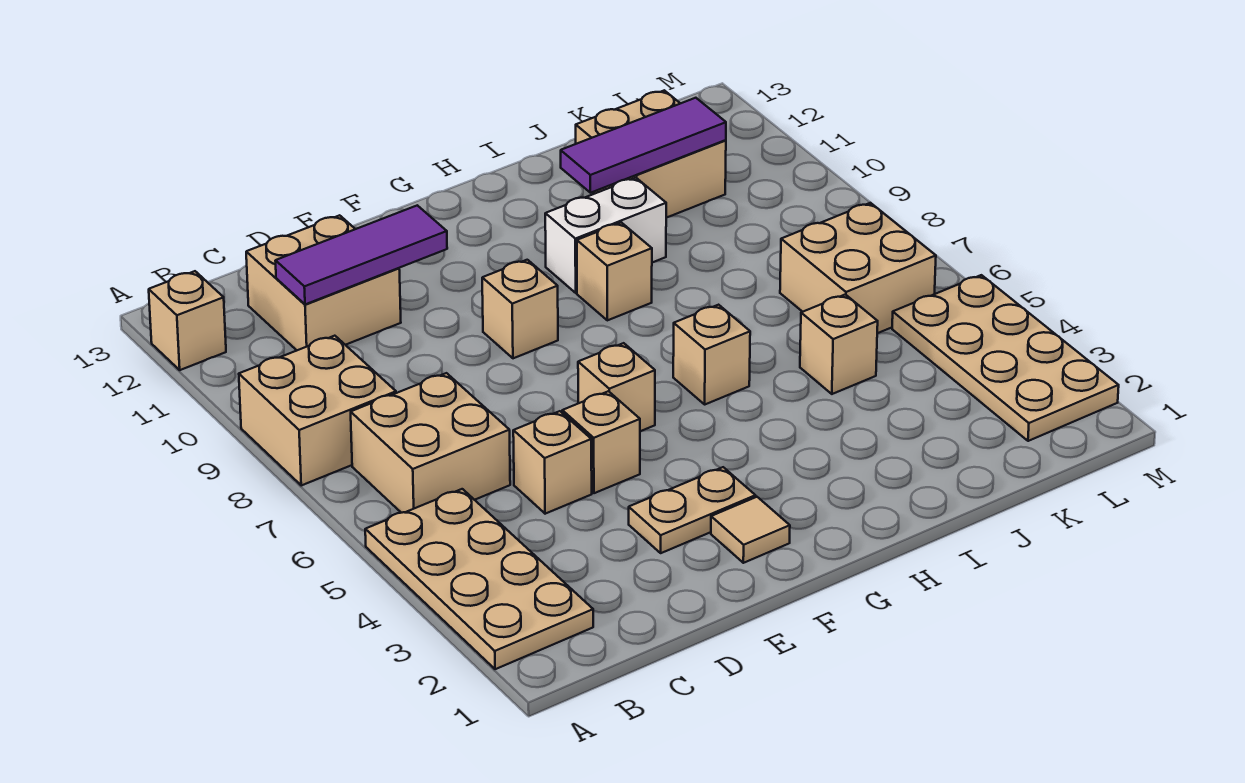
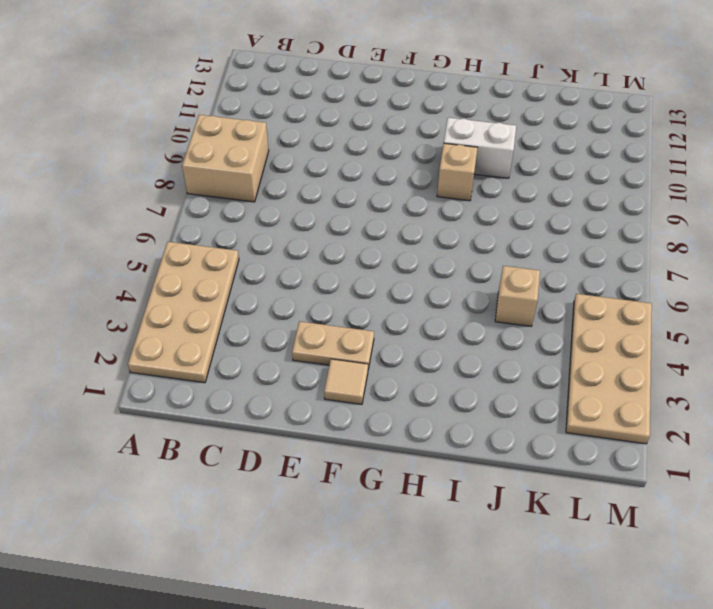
none -> tan 1x1 brick [149,271,226,370]
none -> tan 2x2 brick [351,373,510,513]
none -> tan 2x2 brick [246,215,401,350]

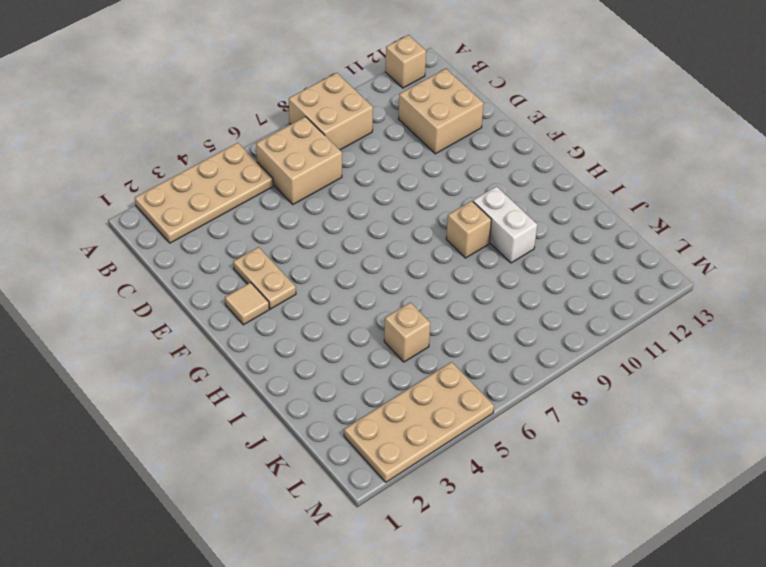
none -> tan 1x1 brick [513,411,592,514]
none -> tan 1x1 brick [562,391,640,493]
none -> tan 1x1 brick [578,343,655,431]

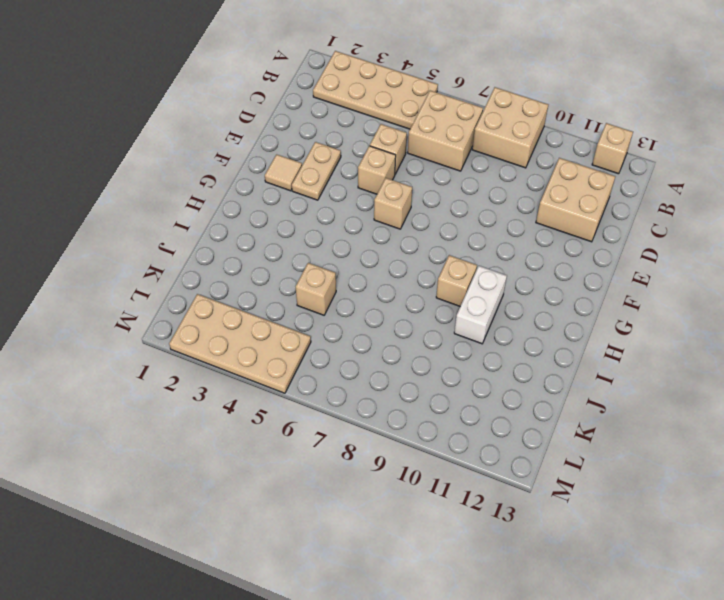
none -> tan 1x1 brick [482,260,558,358]
none -> tan 1x1 brick [673,305,750,404]
none -> tan 2x2 brick [576,90,726,218]

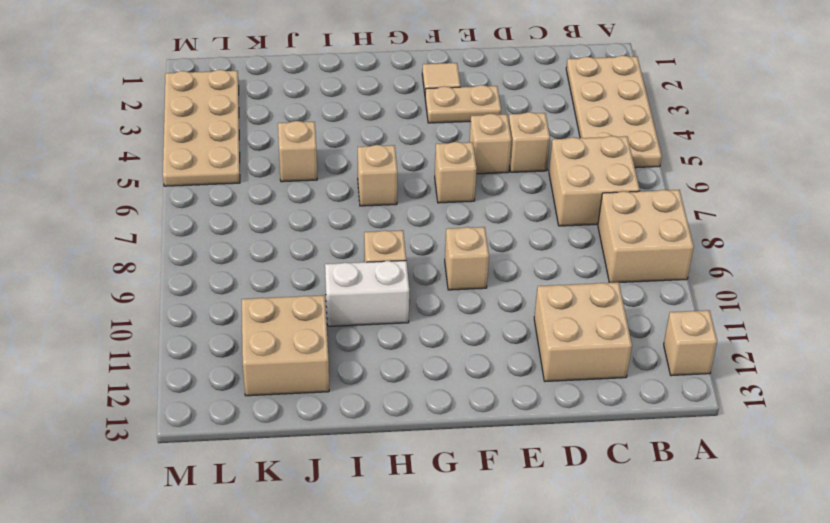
none -> tan 2x2 brick [780,203,936,333]
none -> purple 1x3 tile [276,205,447,304]
none -> purple 1x3 tile [561,98,726,193]

